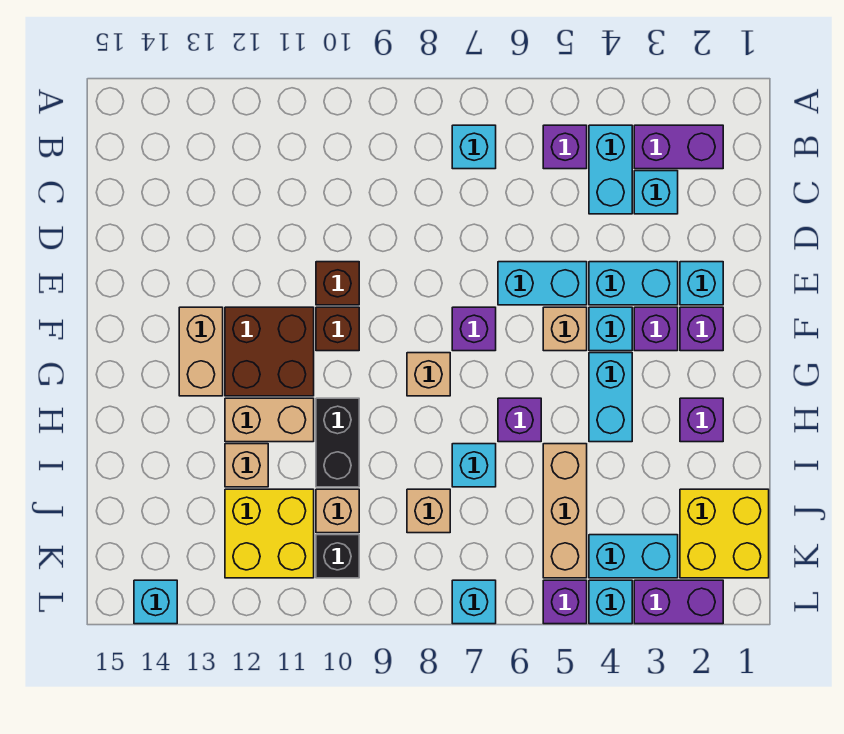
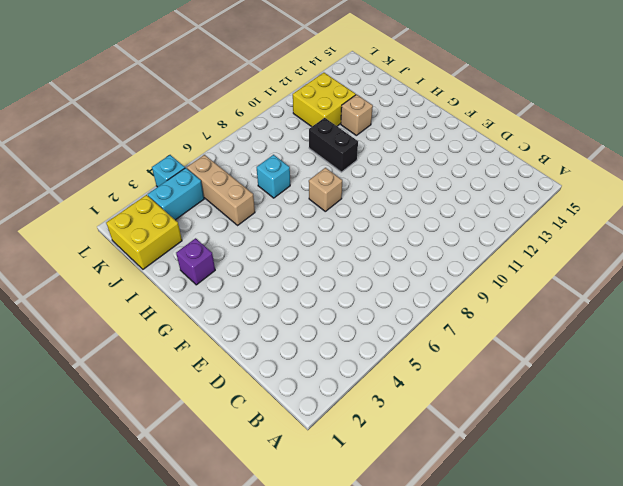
none -> purple 1x2 brick [634,125,723,169]
none -> cyan 1x2 brick [589,125,632,214]
none -> purple 1x1 brick [543,125,587,169]
none -> cyan 1x1 brick [452,125,496,169]

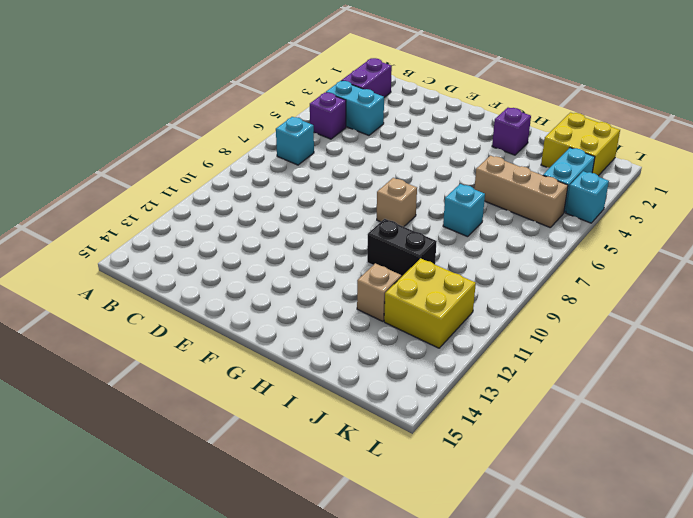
none -> cyan 1x1 brick [634,171,678,214]
none -> cyan 1x1 brick [680,262,723,305]
none -> cyan 1x2 brick [589,262,678,305]
none -> cyan 1x2 brick [498,262,587,305]

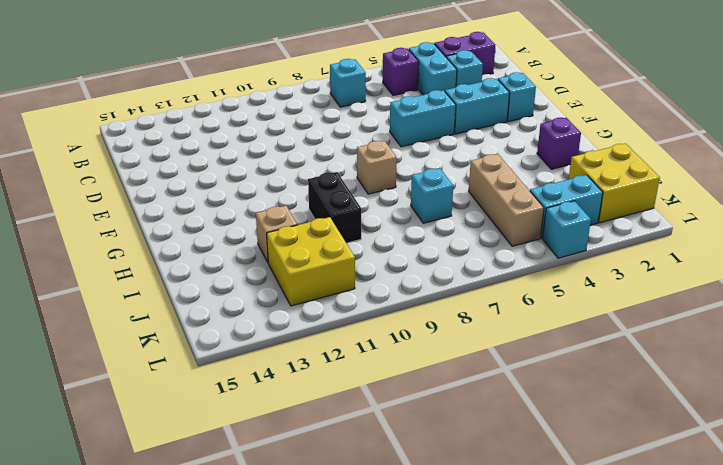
none -> brown 1x1 brick [316,262,359,305]
none -> purple 1x1 brick [680,307,723,351]
none -> purple 1x1 brick [634,307,678,351]
none -> cyan 1x1 brick [589,307,632,351]

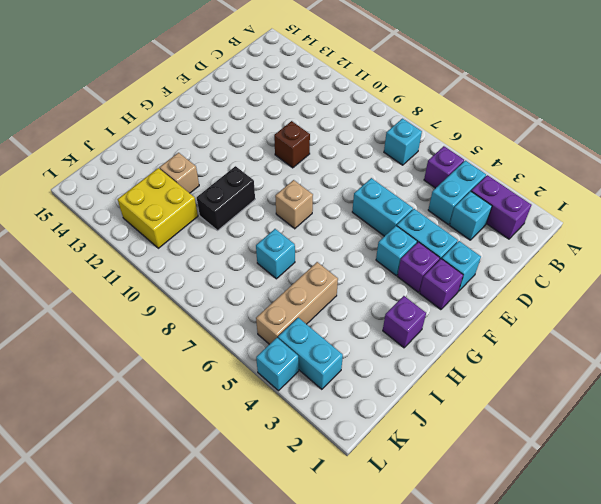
none -> tan 1x1 brick [543,307,587,351]
none -> purple 1x1 brick [452,307,496,351]
none -> brown 1x1 brick [316,307,359,351]
none -> brown 2x2 brick [225,307,314,396]

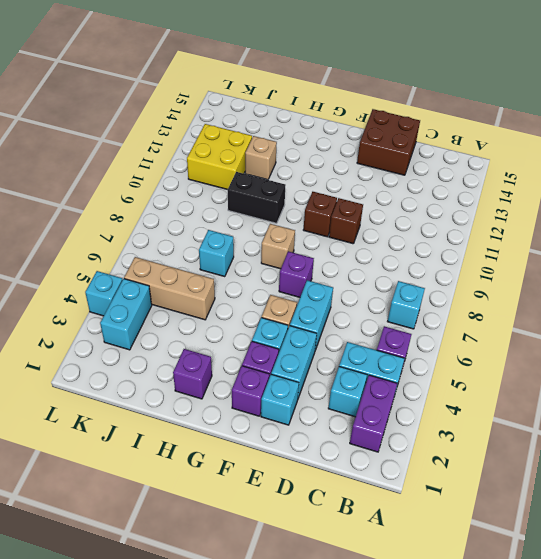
brown 2x2 brick [357,109,420,175] -> brown 2x2 brick moved to [225,307,314,396]
none -> tan 1x2 brick [179,307,223,396]
none -> cyan 1x2 brick [589,353,632,442]
none -> purple 1x1 brick [498,398,541,442]
none -> tan 1x2 brick [225,398,314,442]

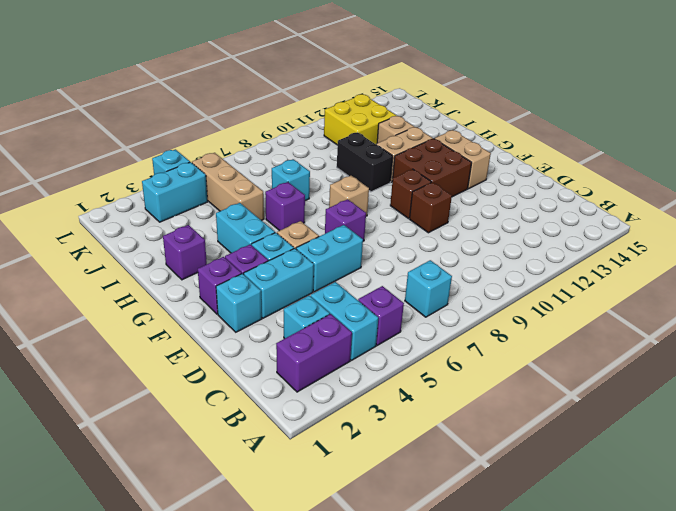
none -> yellow 2x2 brick [680,489,769,578]
none -> tan 1x1 brick [407,489,450,533]
none -> tan 1x1 brick [316,489,359,533]
none -> black 1x1 brick [316,535,359,578]

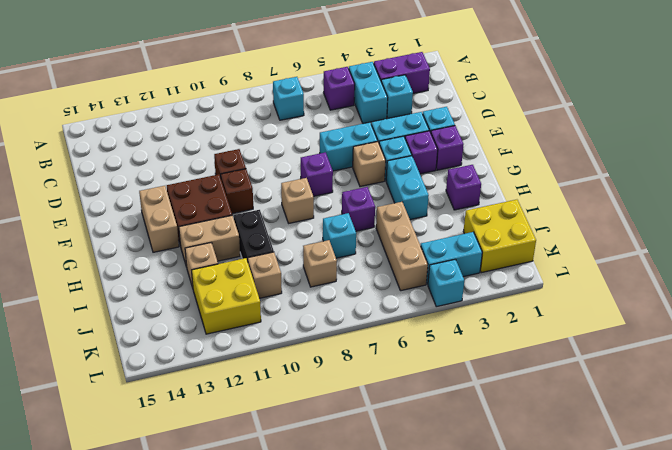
none -> black 1x1 brick [316,535,359,578]
none -> purple 1x2 brick [634,580,723,624]
none -> purple 1x1 brick [543,580,587,624]
none -> cyan 1x1 brick [452,580,496,624]

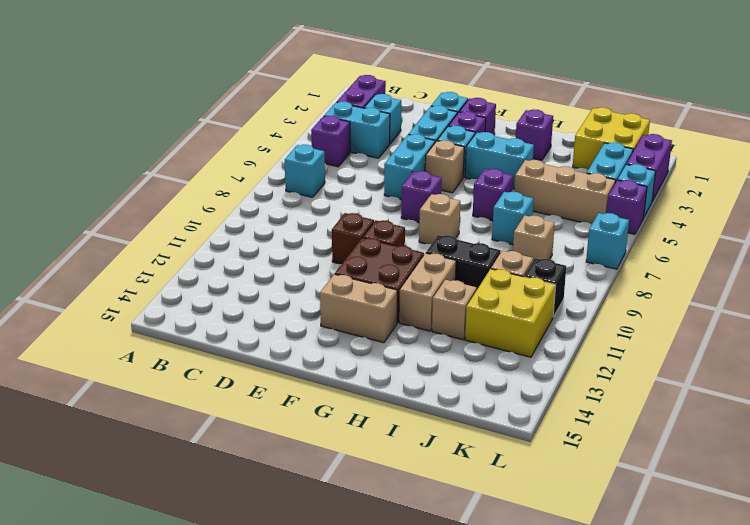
none -> cyan 1x1 brick [134,580,177,624]

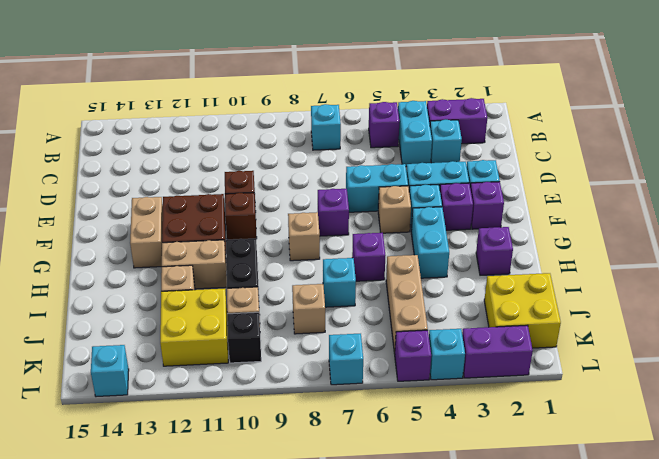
none -> cyan 1x2 brick [589,535,678,578]

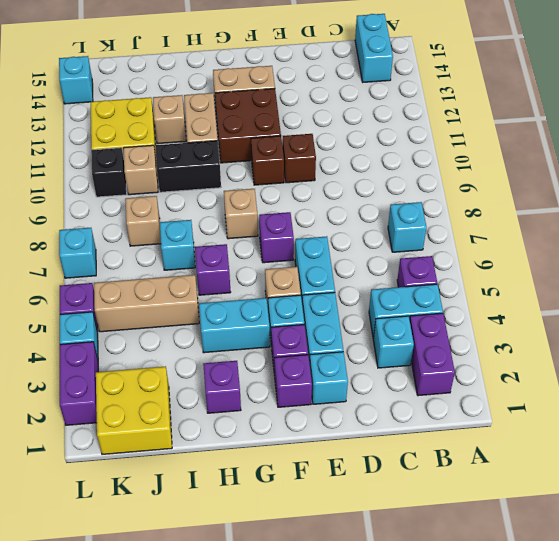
cyan 1x2 brick [355,14,393,82] -> cyan 1x2 brick moved to [589,535,678,578]

